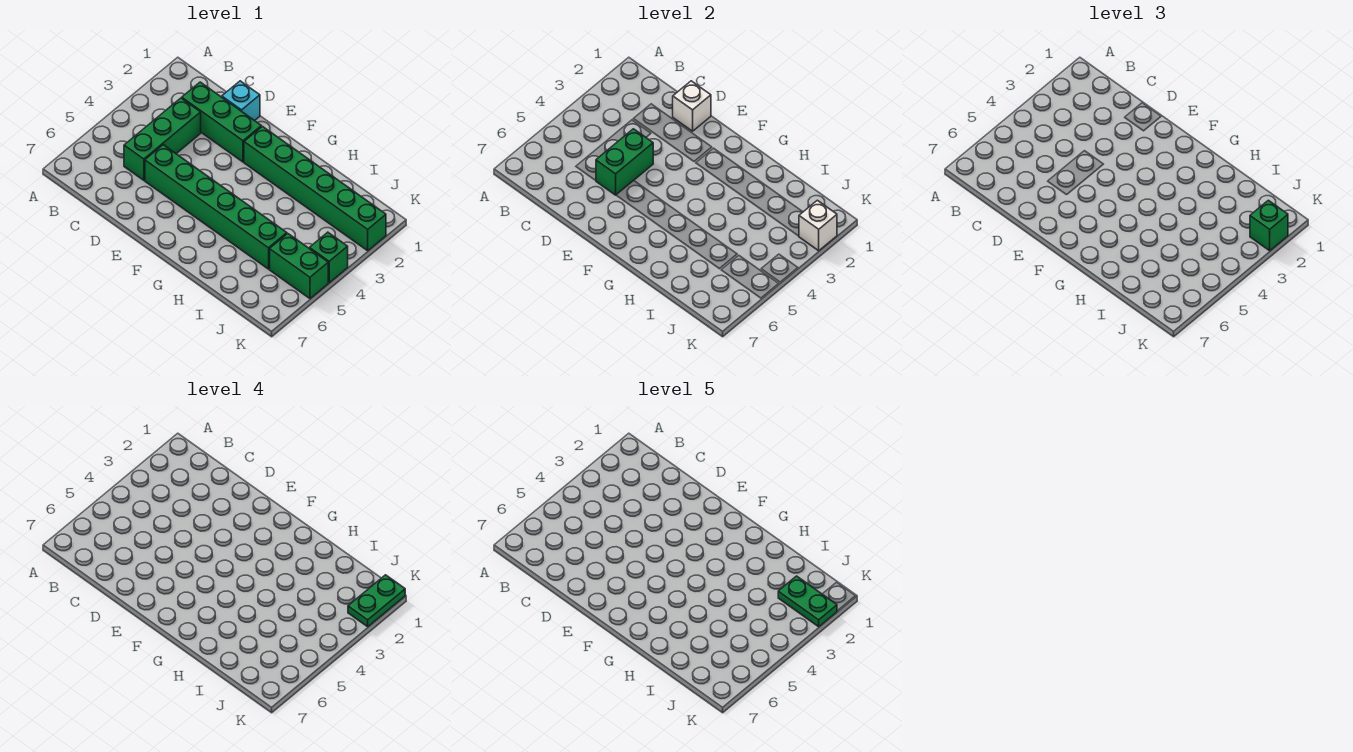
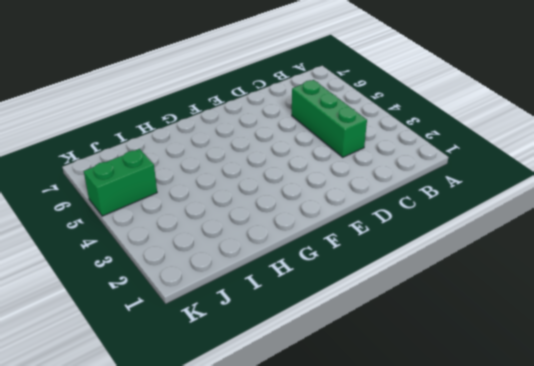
none -> green 1x3 brick [182,82,261,162]
none -> cyan 1x1 brick [222,81,260,121]
none -> green 1x6 brick [145,145,287,269]

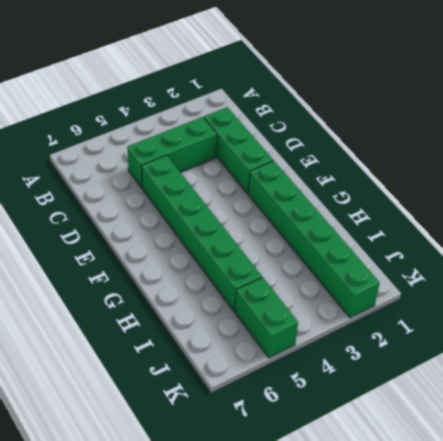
none -> cyan 1x1 brick [222,81,260,121]
none -> green 1x1 brick [310,232,348,283]
none -> white 1x1 brick [673,81,711,131]

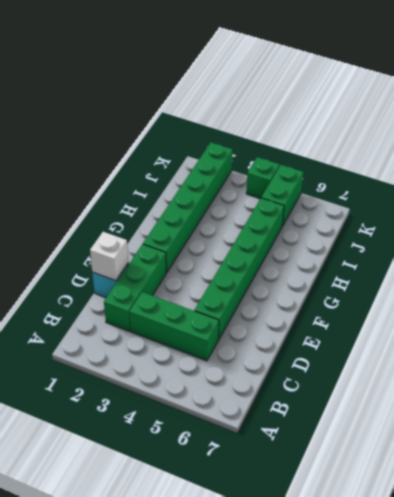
none -> green 1x2 brick [596,129,653,195]
none -> white 1x1 brick [799,200,837,251]
none -> green 1x1 brick [1250,200,1288,251]

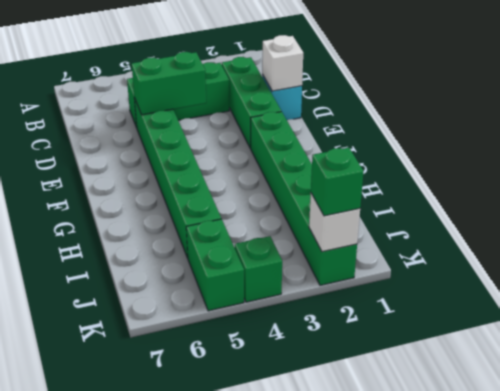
none -> green 1x2 plate [348,575,405,627]
none -> green 1x2 plate [778,576,837,627]

